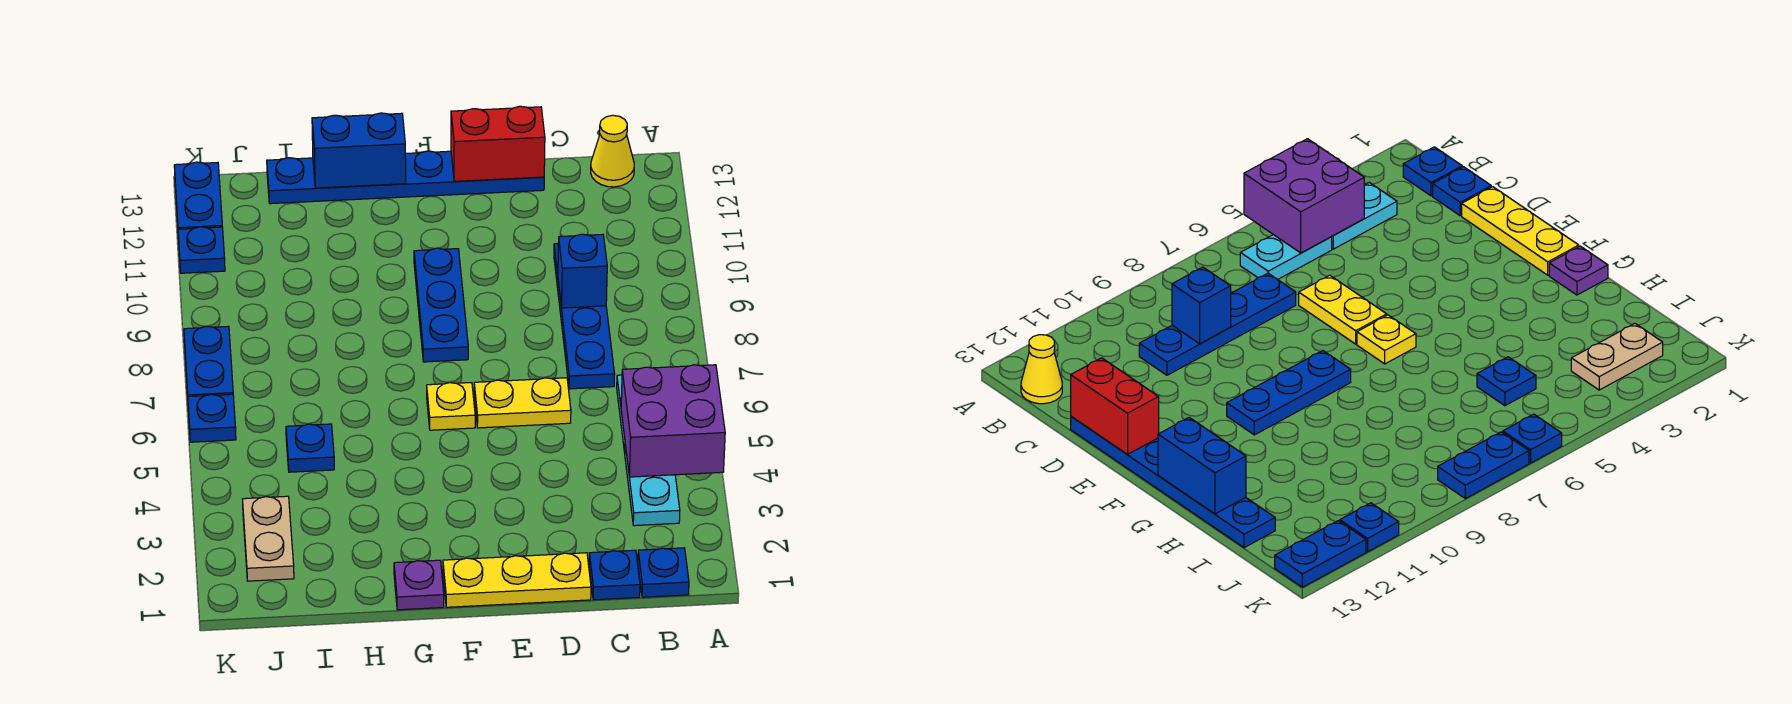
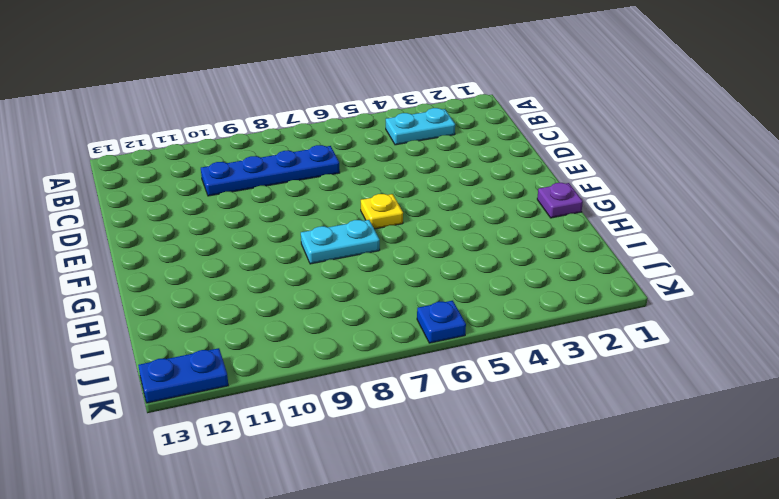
cyan 1x2 plate [301,220,380,264] -> cyan 1x2 plate moved to [1240,235,1332,280]
none -> blue 1x1 plate [638,548,689,597]
none -> yellow 1x1 cone [591,115,634,187]
none -> blue 1x1 plate [589,550,640,600]

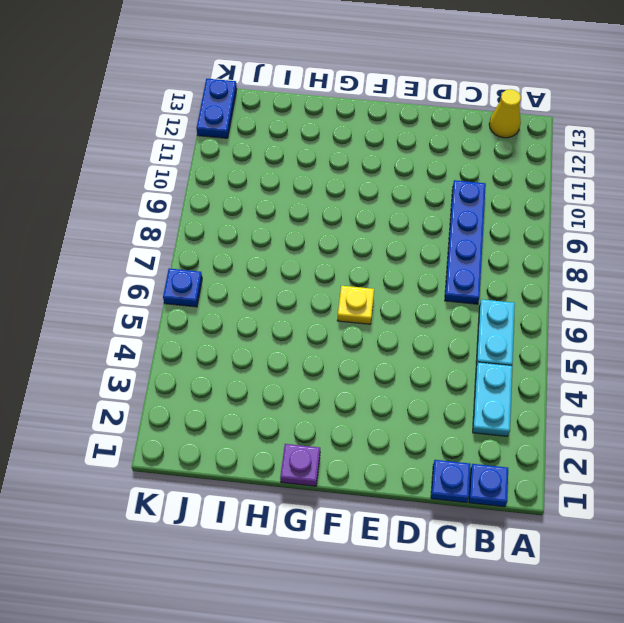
none -> yellow 1x3 plate [443,553,591,607]
none -> yellow 1x2 plate [474,378,571,428]
none -> blue 1x6 plate [267,151,544,204]

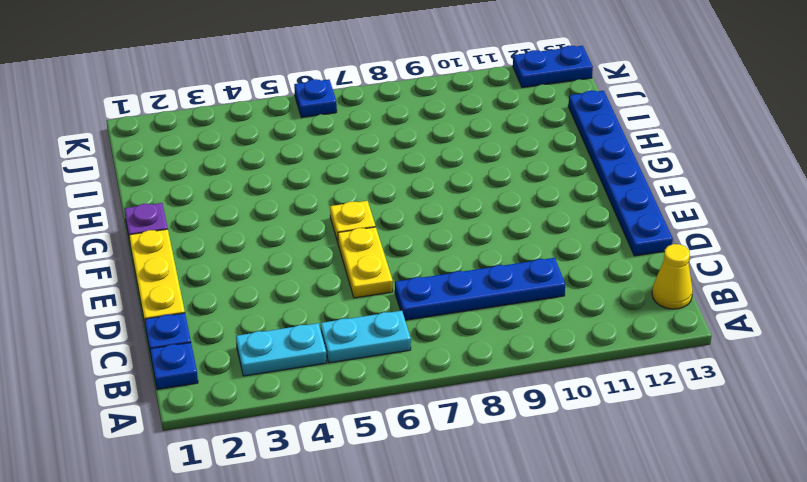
none -> blue 1x3 plate [414,248,468,362]
none -> blue 1x1 plate [286,424,334,472]
none -> tan 1x2 plate [243,496,294,581]

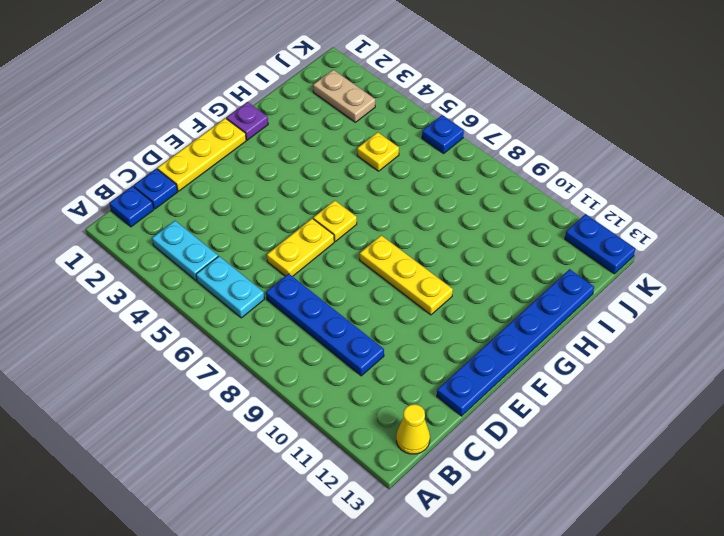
yellow 1x3 plate [360,235,453,315] -> blue 1x3 plate [414,248,468,362]
yellow 1x1 plate [357,132,399,171] -> blue 1x1 plate [286,424,334,472]
none -> blue 1x2 plate [184,326,233,397]
none -> blue 1x1 plate [178,227,225,273]
none -> purple 2x2 brick [621,365,725,477]

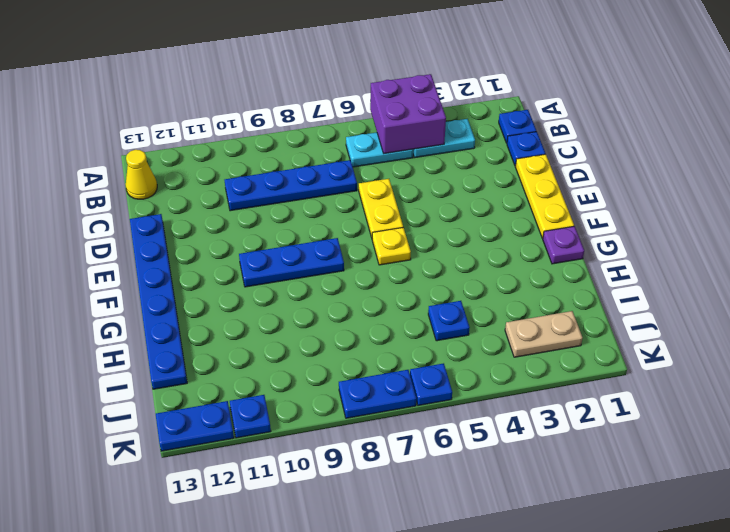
none -> blue 1x1 brick [558,234,607,308]
none -> red 1x2 brick [451,106,545,181]
none -> blue 1x2 brick [312,113,406,188]

